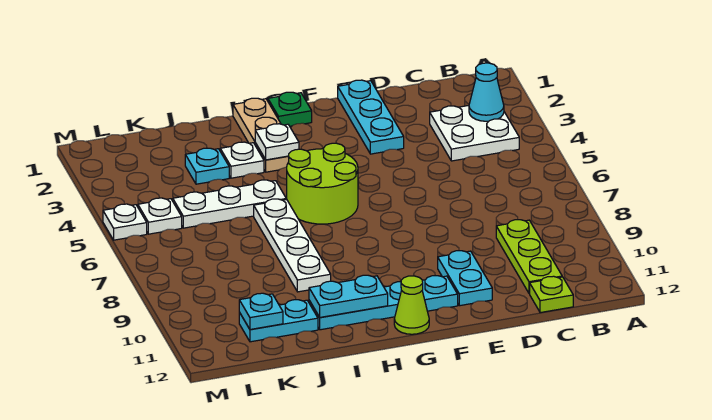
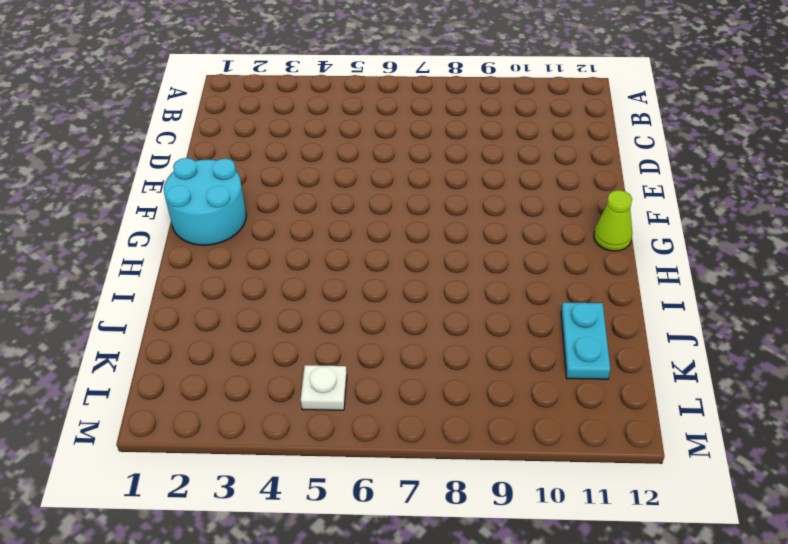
cyan 2x2 round brick [164,158,246,245] -> green 1x1 plate [268,92,312,126]
none -> white 2x2 plate [430,105,519,161]
none -> lime 1x3 plate [496,220,562,294]
none -> lime 1x1 plate [530,276,573,313]

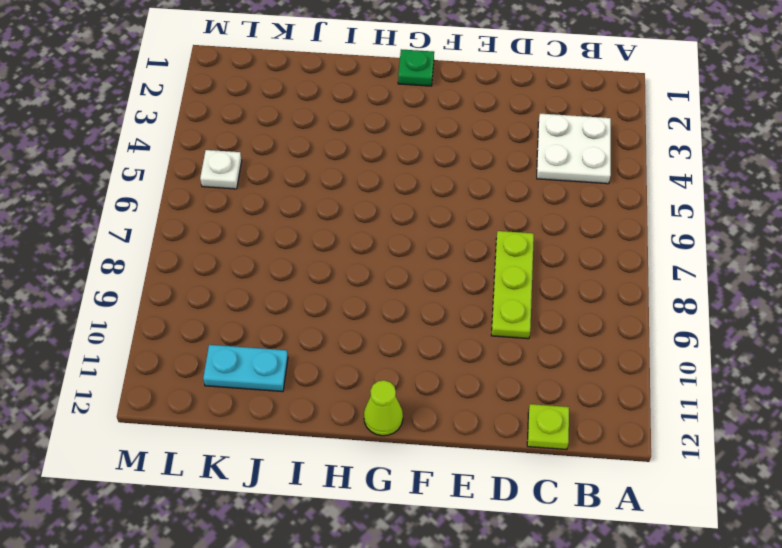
lime 1x3 plate [491,231,534,339] -> lime 1x3 plate moved to [496,220,562,294]
none -> cyan 1x3 plate [338,80,404,154]
none -> cyan 1x2 plate [438,251,492,306]
none -> cyan 1x4 plate [309,276,458,330]

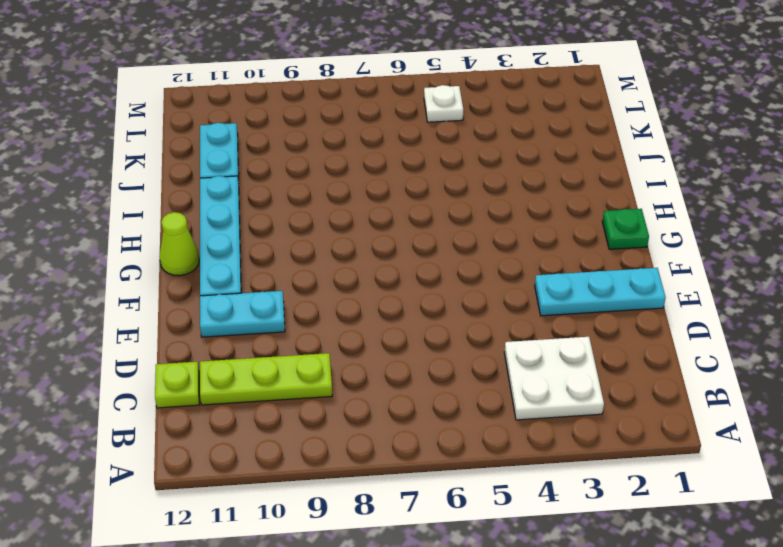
none -> lime 2x2 round brick [287,143,358,224]
none -> tan 1x3 plate [233,98,289,172]
none -> white 1x1 plate [220,142,264,178]

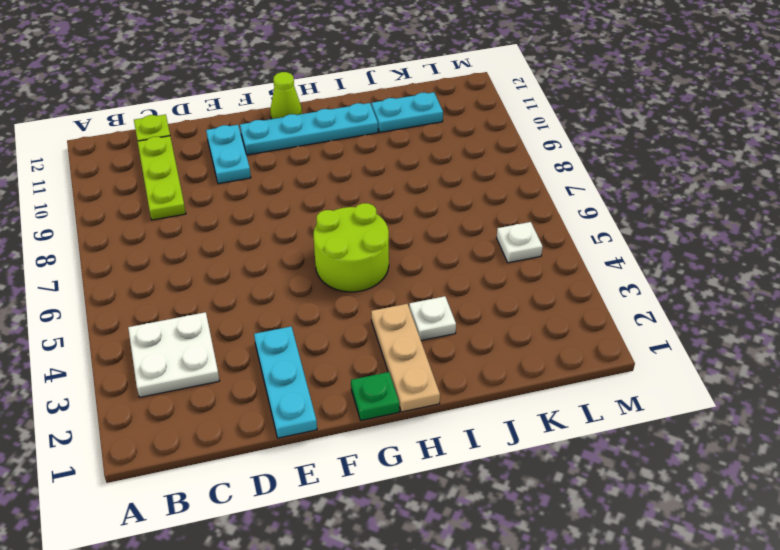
none -> white 1x3 plate [173,180,286,228]
none -> white 1x4 plate [254,199,331,292]
none -> cyan 1x1 plate [185,148,229,184]

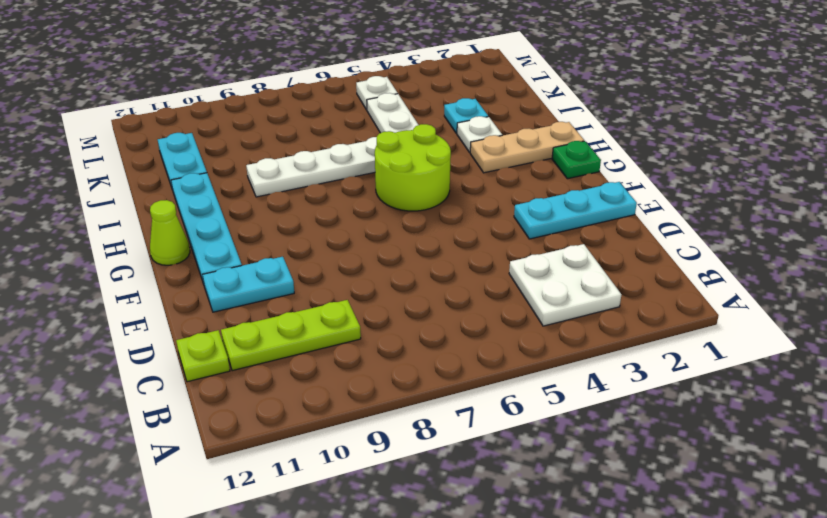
none -> white 1x1 plate [103,204,147,240]
none -> cyan 1x1 cone [469,63,504,121]
none -> white 1x1 plate [255,124,299,160]

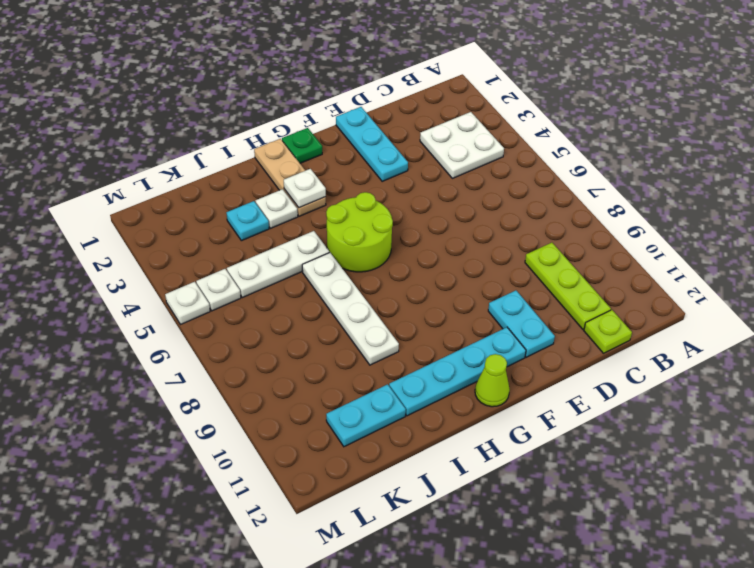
none -> cyan 1x1 cone [469,63,504,121]
none -> cyan 1x2 plate [309,275,388,317]
none -> cyan 1x1 plate [239,293,283,329]

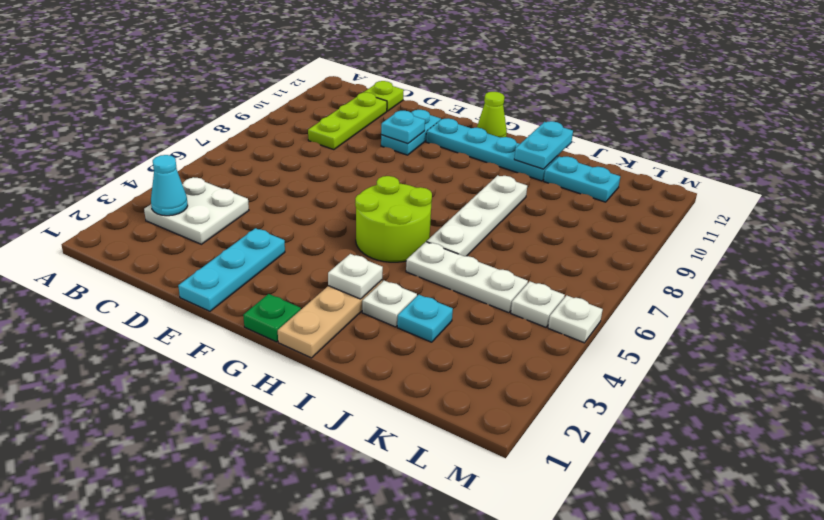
cyan 1x1 plate [381,111,425,143] -> cyan 1x1 plate moved to [239,293,283,329]
cyan 1x2 plate [514,121,573,169] -> cyan 1x2 plate turned to [309,275,388,317]

